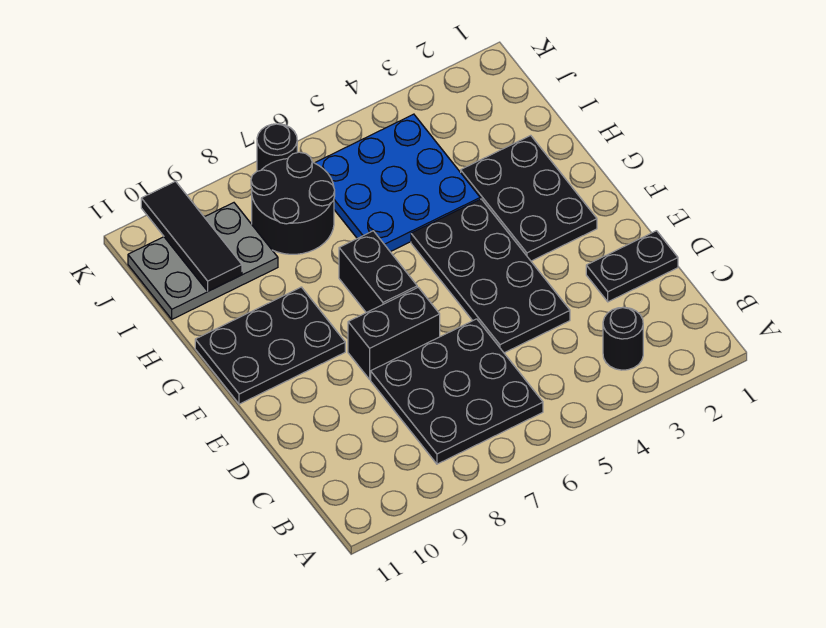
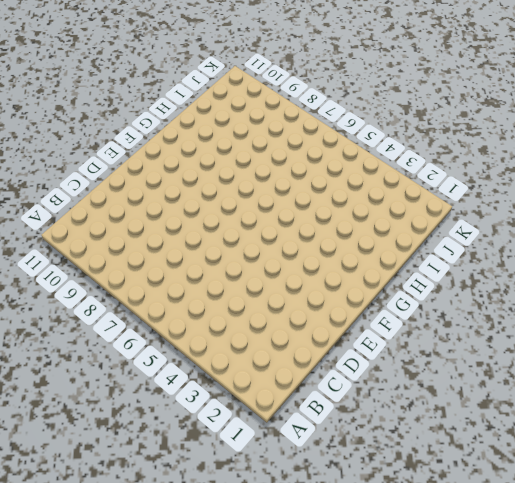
none -> black 1x1 round brick [603,307,643,370]
none -> black 3x3 plate [371,319,543,464]
none -> black 1x2 plate [586,231,678,302]

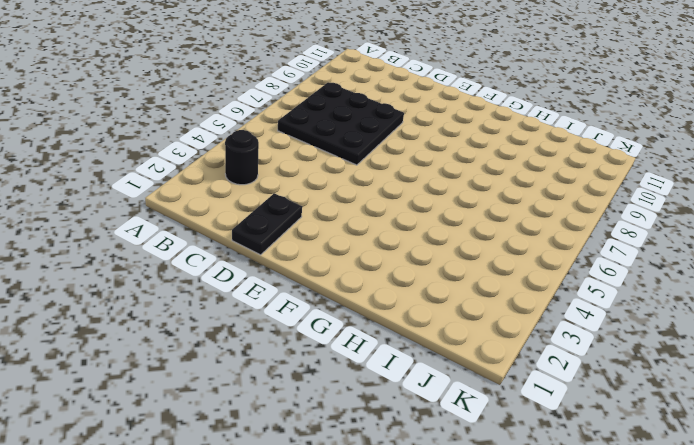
none -> black 2x4 plate [411,199,570,353]
none -> black 1x2 brick [348,287,440,379]
none -> black 2x3 plate [461,135,597,261]

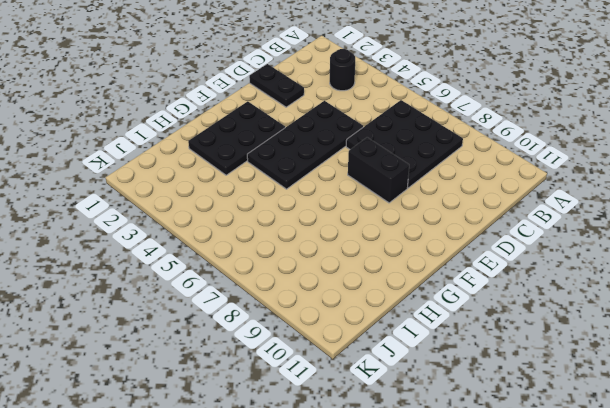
none -> black 1x2 brick [339,231,417,313]
none -> black 2x3 plate [195,287,345,404]
none -> blue 3x3 plate [315,114,480,252]

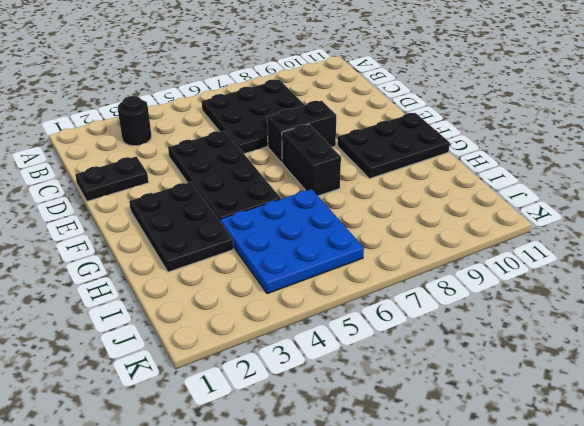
none -> black 2x2 round brick [251,152,335,254]
none -> grey 2x3 plate [128,203,278,319]
none -> black 1x1 round brick [257,124,297,171]

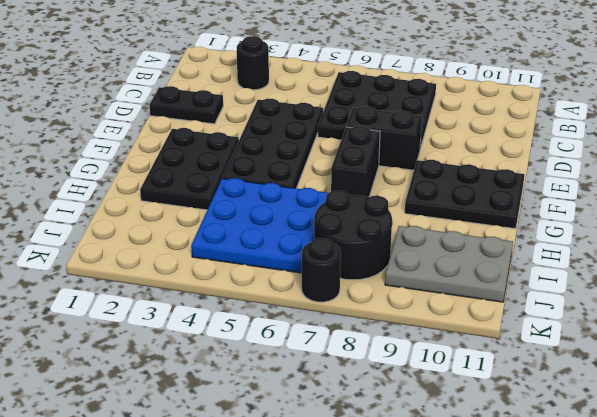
none -> black 1x3 tile [141,181,242,291]

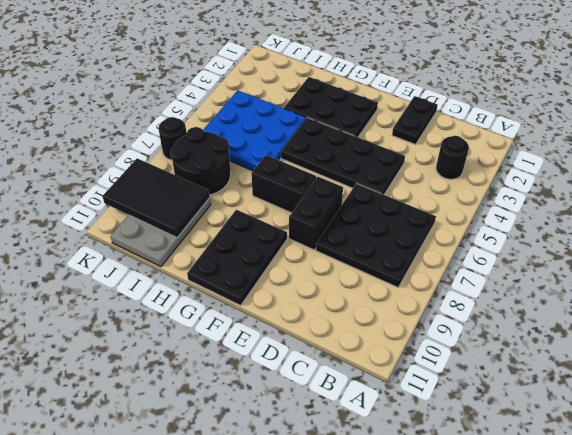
black 2x3 tile [102,158,210,237] -> black 1x3 tile [141,181,242,291]

